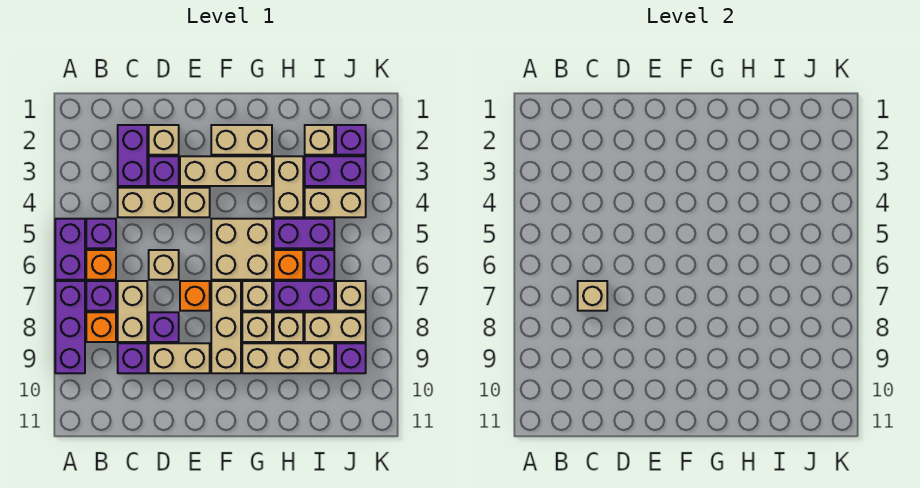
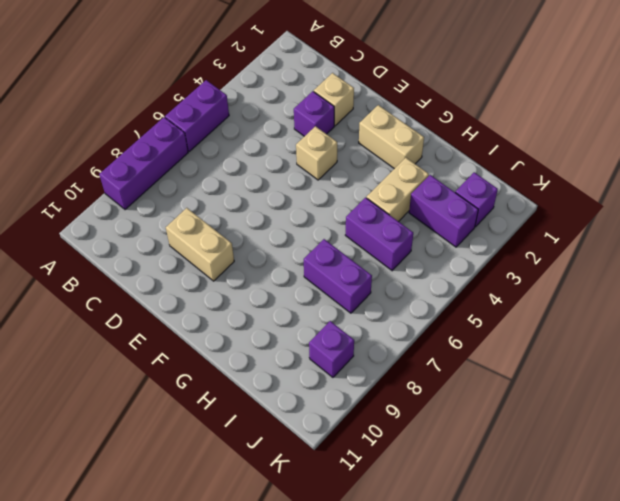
none -> purple 1x1 brick [86,219,116,248]
none -> orange 1x1 brick [86,250,116,280]
none -> purple 1x1 brick [86,281,116,311]
none -> orange 1x1 brick [86,312,116,342]

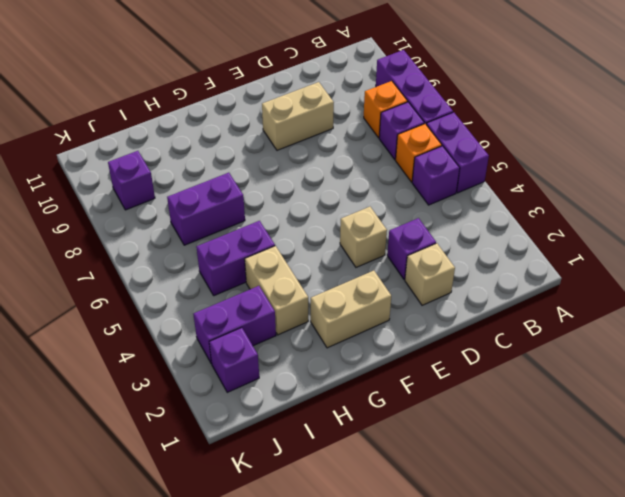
none -> purple 1x2 brick [118,125,147,186]
none -> tan 1x2 brick [118,188,179,217]
none -> tan 1x2 brick [118,281,147,342]
none -> purple 1x1 brick [118,343,147,373]

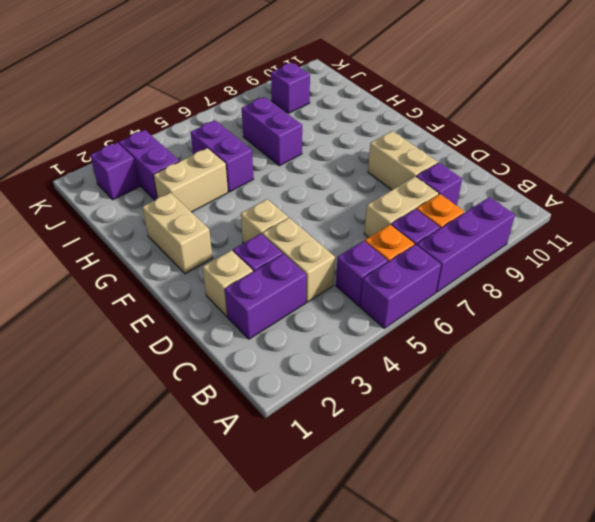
none -> tan 1x1 brick [149,250,179,280]
none -> purple 1x1 brick [149,312,179,342]
none -> tan 1x3 brick [180,156,272,186]
none -> orange 1x1 brick [180,281,210,311]

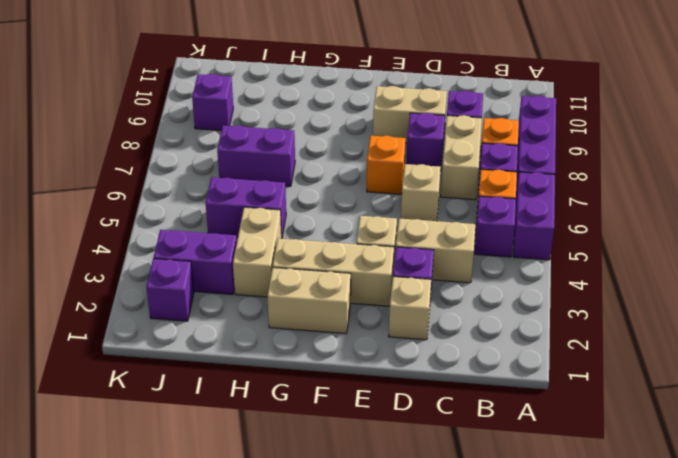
none -> purple 1x2 brick [118,125,147,186]
none -> tan 2x2 brick [211,219,272,280]
none -> tan 1x3 brick [211,281,241,373]
none -> tan 1x1 brick [242,281,272,311]

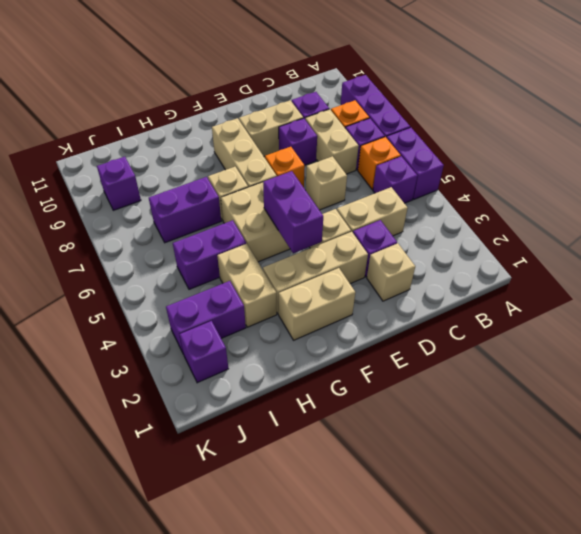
purple 1x2 brick [263,171,323,253] -> purple 1x2 brick moved to [118,125,147,186]
none -> tan 1x1 brick [242,312,272,342]
none -> tan 1x3 brick [242,343,334,373]
none -> orange 1x1 brick [274,250,303,280]
none -> tan 1x1 brick [274,312,303,342]

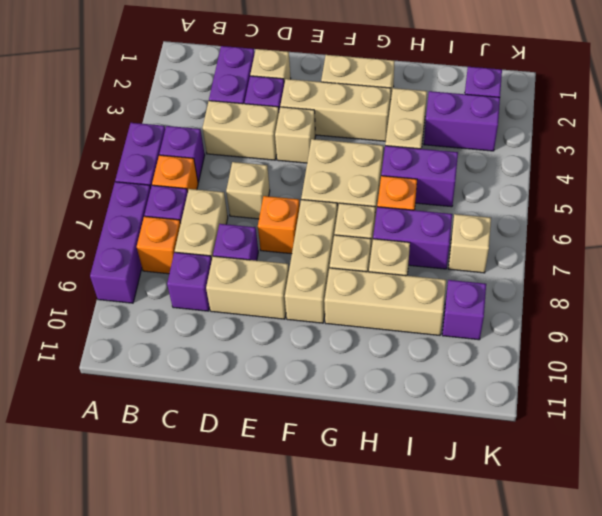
none -> tan 1x1 brick [305,125,334,155]
none -> tan 1x2 brick [305,188,366,217]
none -> purple 1x1 brick [305,250,334,280]
none -> tan 1x2 brick [305,312,366,342]

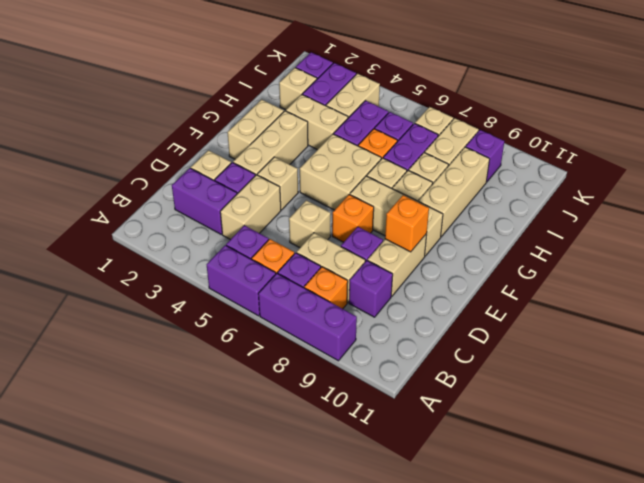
orange 1x1 brick [385,195,429,252] -> none
none -> tan 1x1 brick [578,281,607,311]

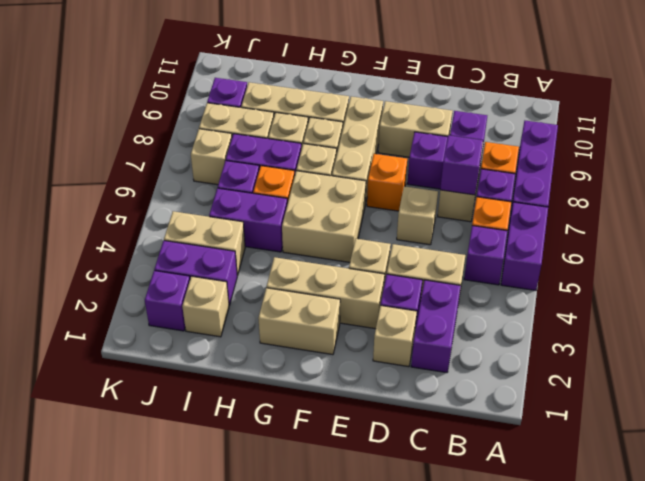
purple 1x1 brick [440,135,483,195] -> tan 1x1 brick [578,281,607,311]
none -> tan 1x2 brick [274,156,303,217]

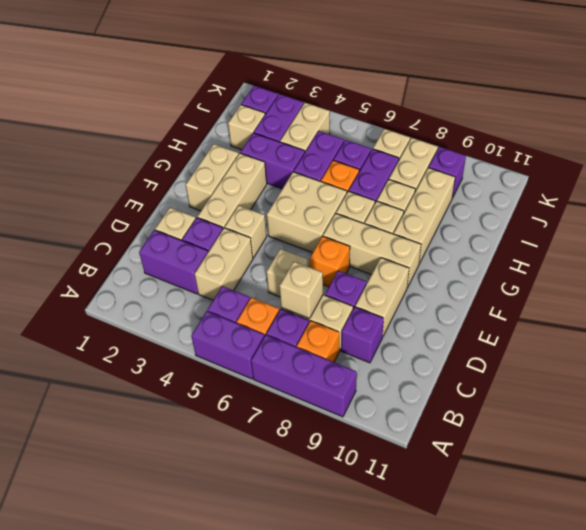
purple 1x2 brick [240,133,305,189] -> tan 1x2 brick [274,156,303,217]

